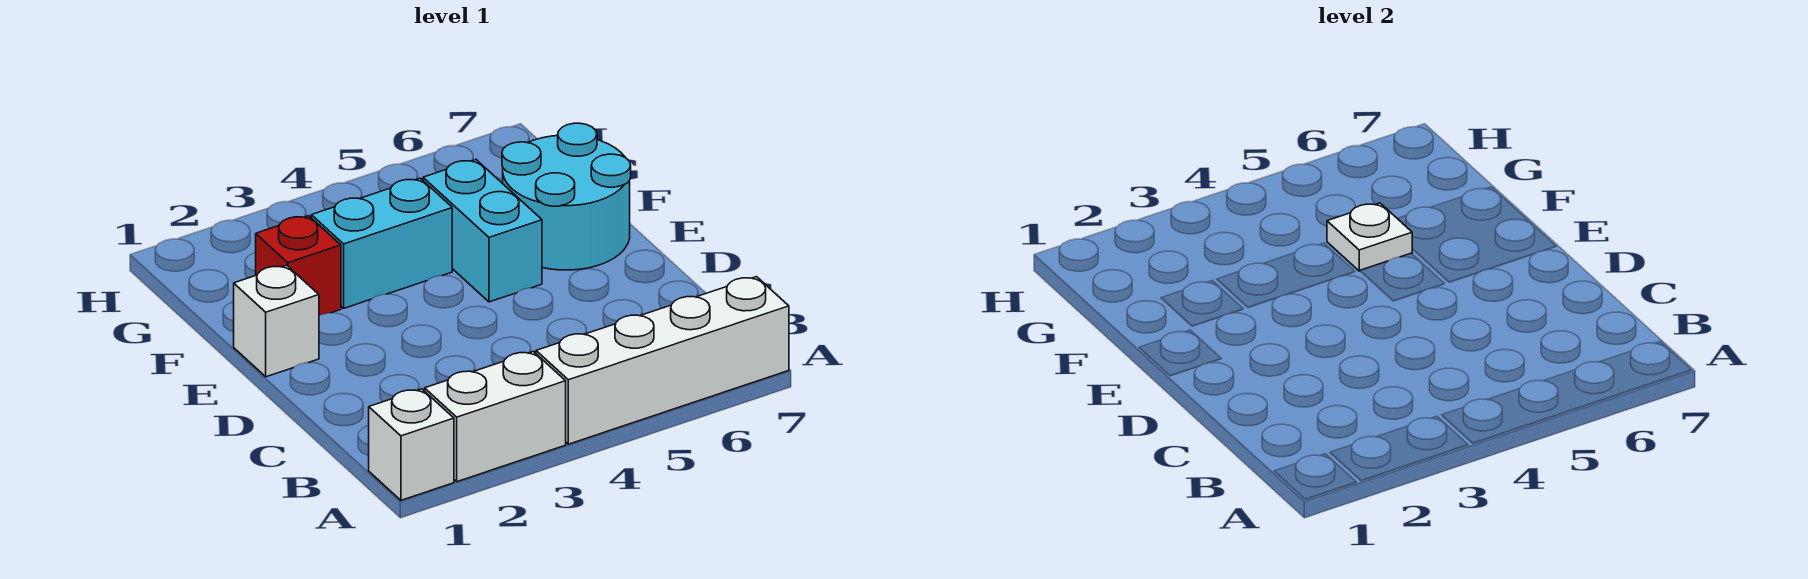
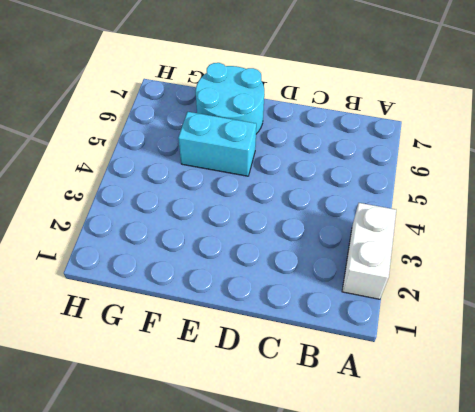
none -> white 1x1 brick [369,389,454,500]
none -> white 1x4 brick [536,277,789,444]

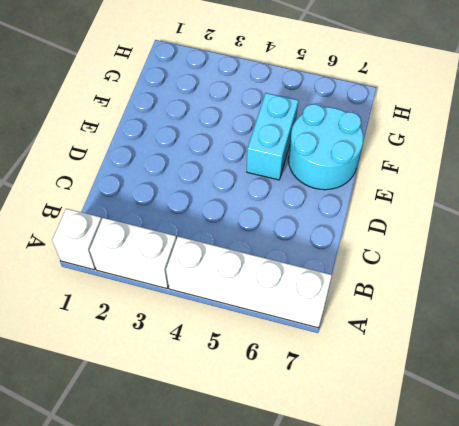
none -> white 1x1 brick [234,265,319,377]
none -> red 1x1 brick [256,216,341,316]

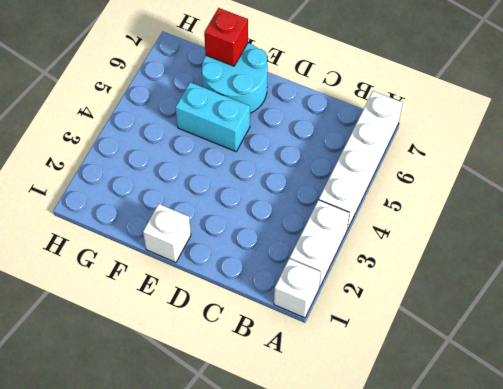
red 1x1 brick [204,8,248,66] -> red 1x1 brick moved to [256,216,341,316]
none -> cyan 1x2 brick [311,178,452,308]
none -> white 1x1 plate [1327,203,1412,271]

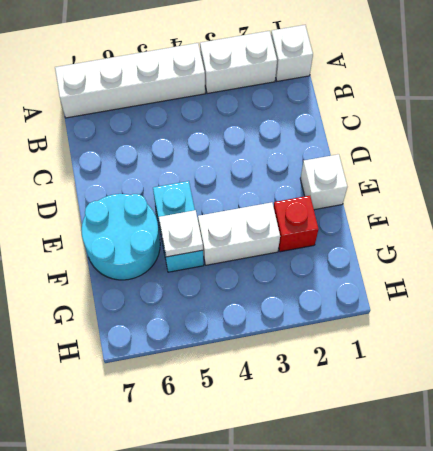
white 1x2 brick [198,202,280,265] -> cyan 1x2 brick [311,178,452,308]

